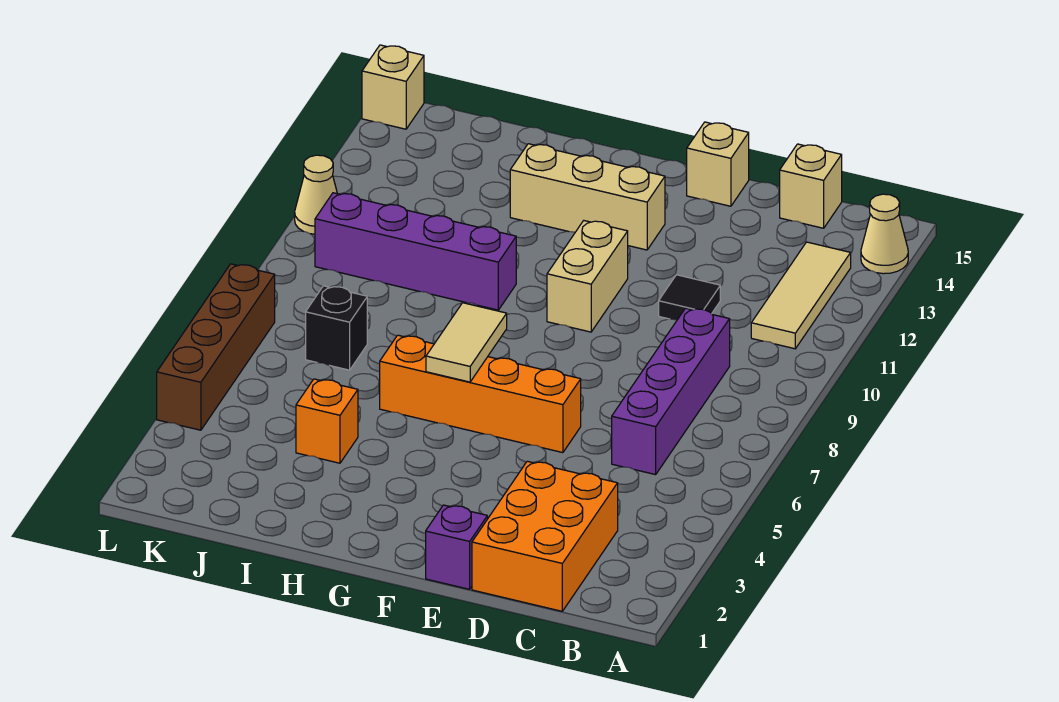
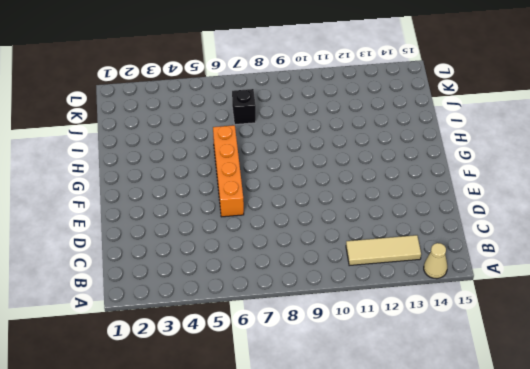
none -> orange 2x3 brick [472,461,618,611]
none -> purple 1x4 brick [612,308,730,475]
none -> tan 1x1 brick [780,144,842,228]

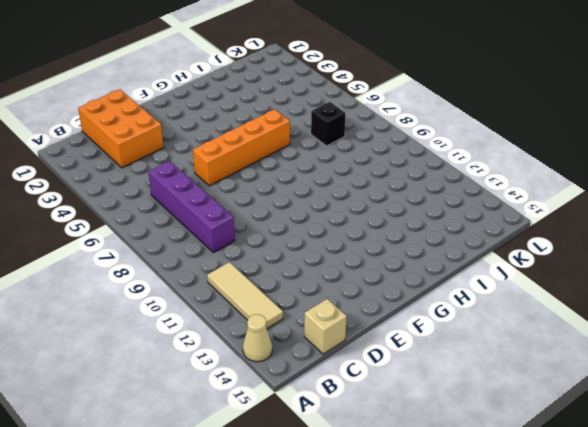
none -> black 1x1 tile [659,275,720,320]
none -> purple 1x1 brick [426,505,487,589]
none -> tan 1x1 brick [687,122,749,206]

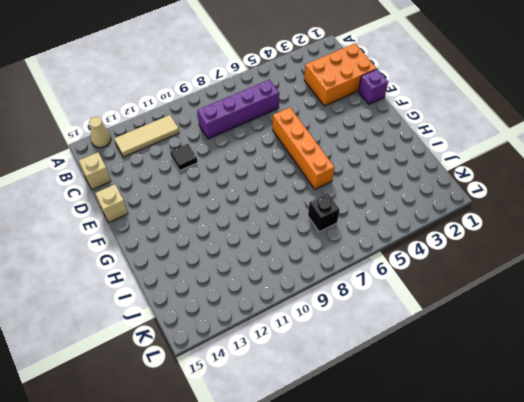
none -> tan 1x2 brick [547,221,628,332]
none -> tan 1x3 brick [510,144,665,250]
none -> purple 1x4 brick [315,193,516,310]

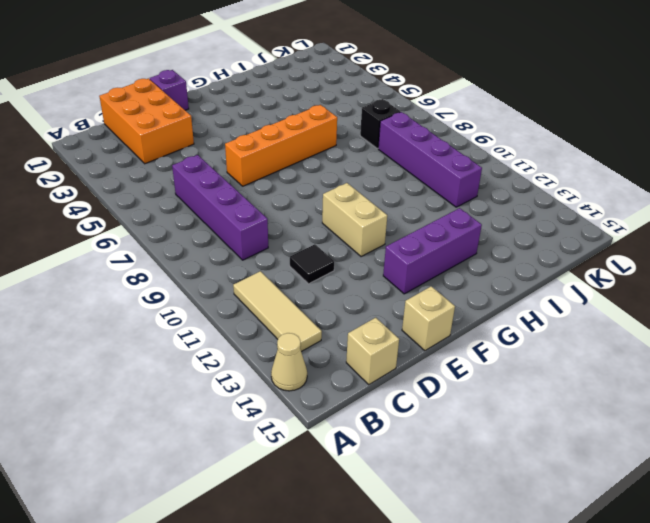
purple 1x3 brick [383,208,482,294] -> tan 1x3 brick [510,144,665,250]
purple 1x4 brick [378,112,482,207] -> purple 1x4 brick turned to [315,193,516,310]
none -> orange 1x1 brick [296,379,358,463]
none -> brown 1x4 brick [157,264,275,430]
none -> tan 1x1 cone [295,155,337,234]

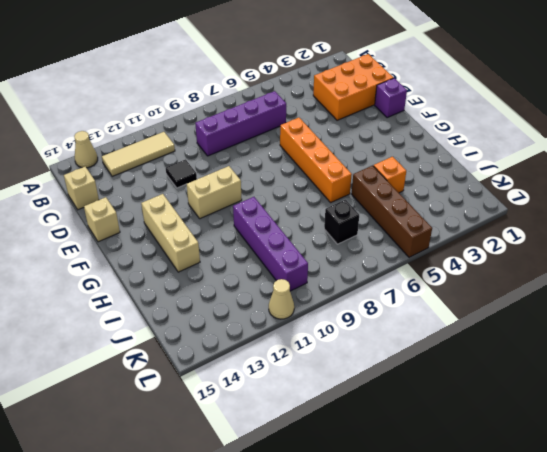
brown 1x4 brick [352,166,432,257] -> brown 1x4 brick turned to [157,264,275,430]
none -> tan 1x1 brick [362,45,424,129]
none -> tan 1x2 tile [426,303,507,382]

